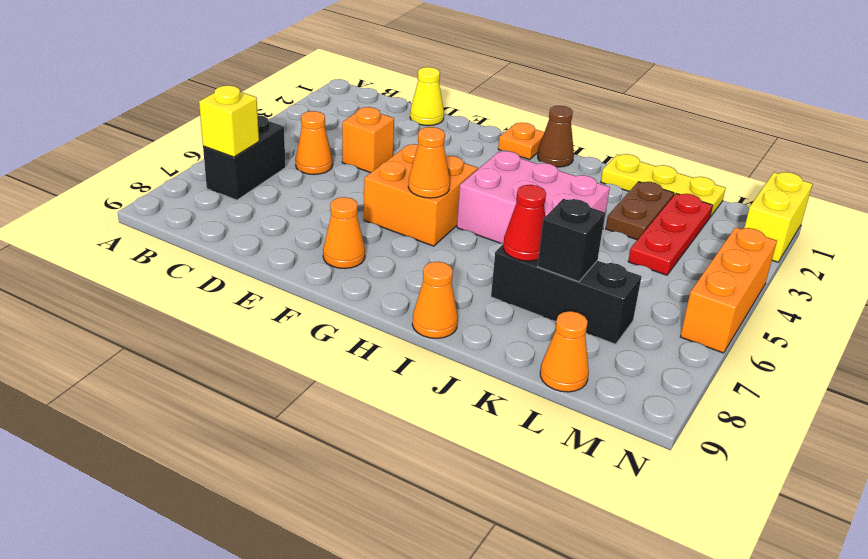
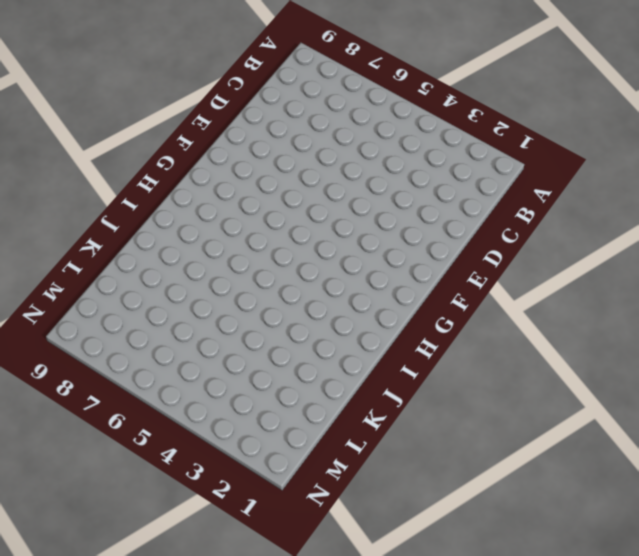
none -> black 1x2 brick [203,115,286,200]
none -> orange 1x1 cone [295,111,333,175]
none -> yellow 1x1 cone [410,67,444,126]

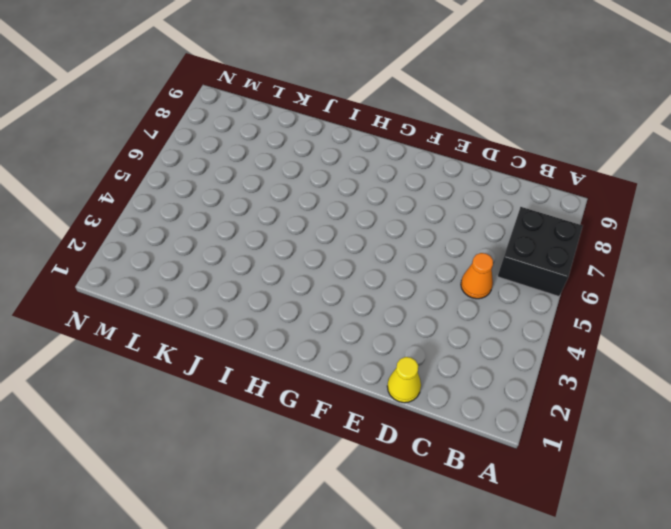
black 2x2 brick [497,207,583,296] -> black 1x2 brick [203,115,286,200]
none -> orange 1x1 brick [342,107,394,173]
none -> orange 2x2 brick [364,144,478,246]
none -> orange 1x1 cone [323,197,365,269]

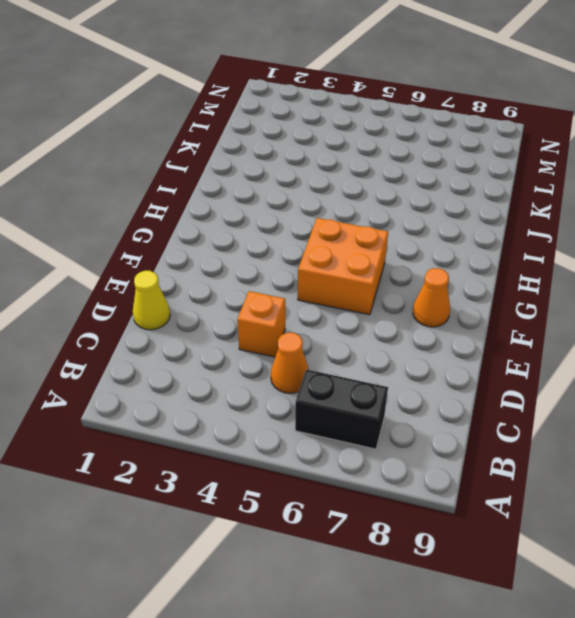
none -> orange 1x1 plate [498,123,544,160]
none -> brown 1x1 cone [538,106,574,167]
none -> pink 2x3 brick [457,151,610,244]

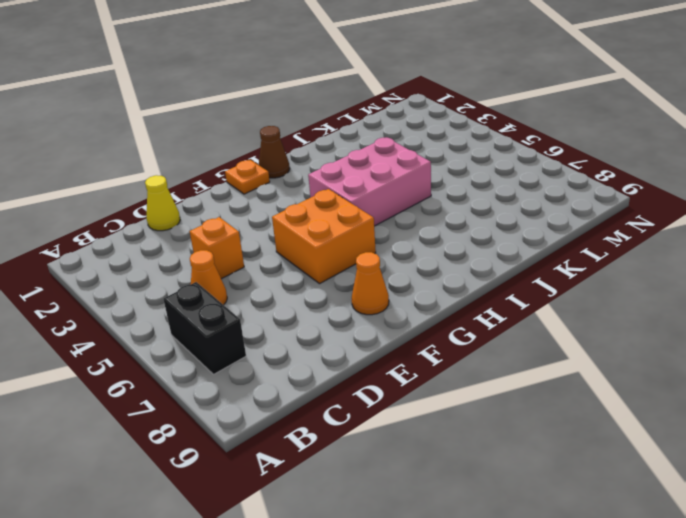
none -> orange 1x1 cone [412,262,458,338]
none -> yellow 1x3 plate [601,154,726,217]
none -> black 1x3 brick [491,245,642,344]

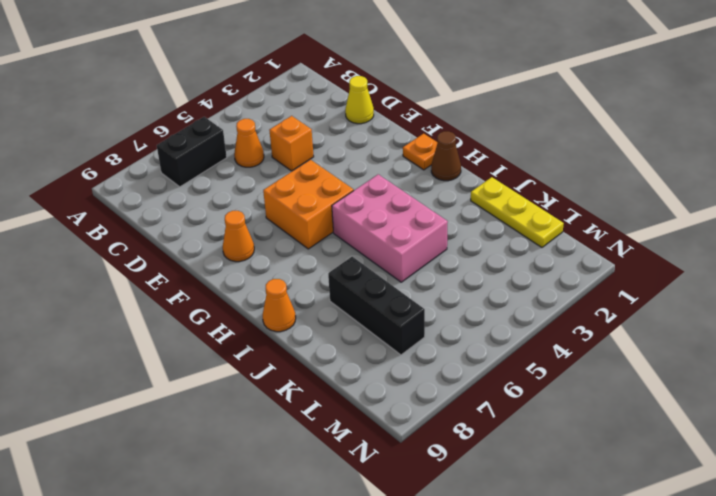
none -> brown 1x2 plate [606,182,674,240]
none -> red 1x3 plate [628,193,713,275]
none -> orange 1x1 cone [540,311,589,392]

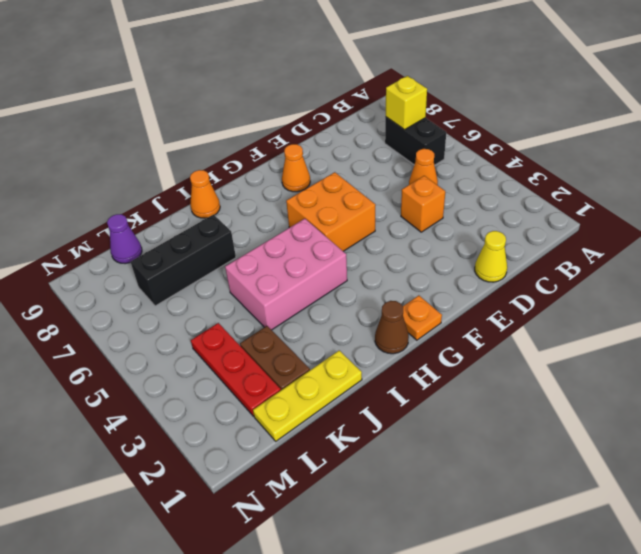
purple 1x1 cone [107,214,142,264] -> orange 1x1 cone [540,311,589,392]
none -> yellow 1x2 brick [744,172,812,262]
none -> orange 1x3 brick [680,227,777,353]
none -> orange 1x1 cone [408,127,450,198]

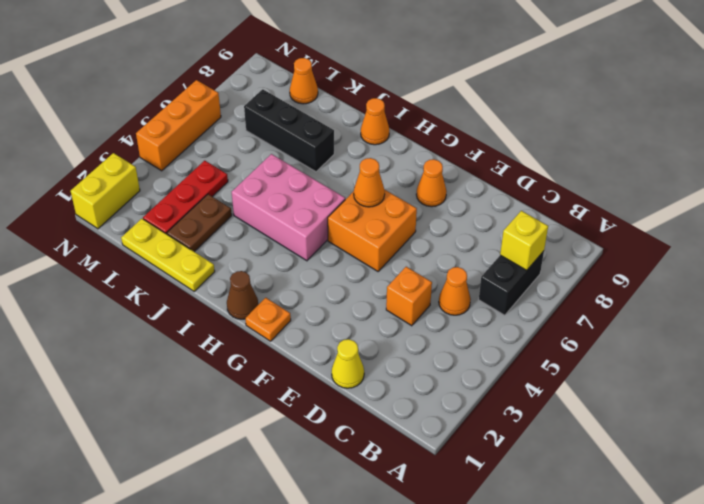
none -> red 1x1 cone [503,185,546,261]
none -> black 1x1 brick [537,199,605,282]

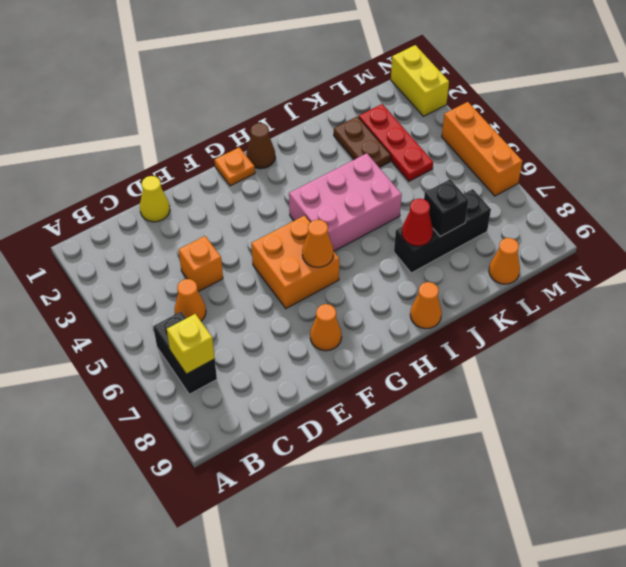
none -> yellow 1x3 plate [601,154,726,217]

